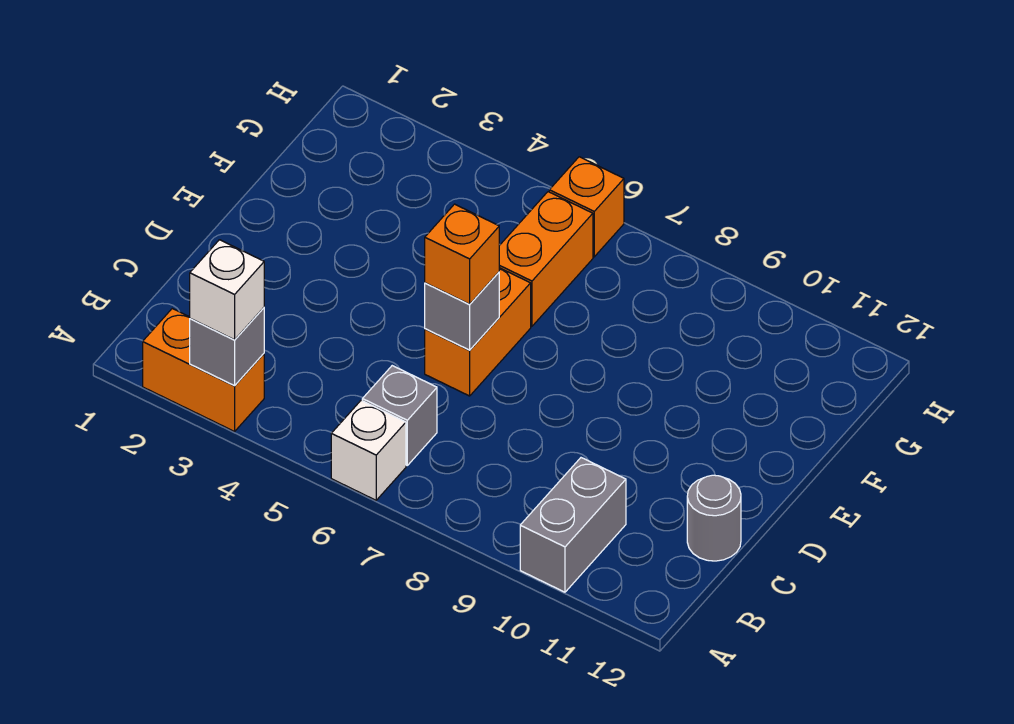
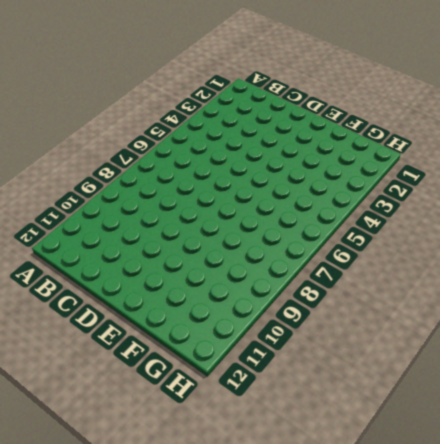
none -> orange 1x2 brick [143,309,264,431]
none -> white 1x1 brick [331,400,406,500]
none -> grey 1x2 brick [520,458,626,592]

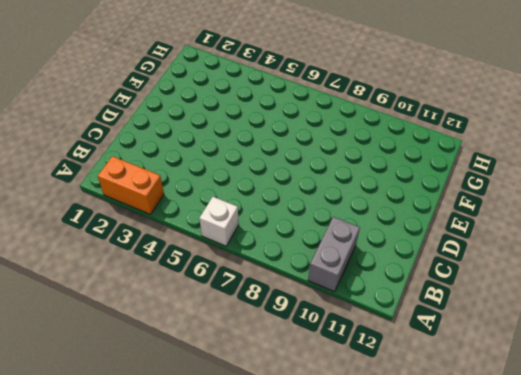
none -> grey 1x1 brick [362,366,437,465]
none -> grey 1x1 round brick [687,475,741,561]
none -> orange 1x2 brick [425,268,531,396]

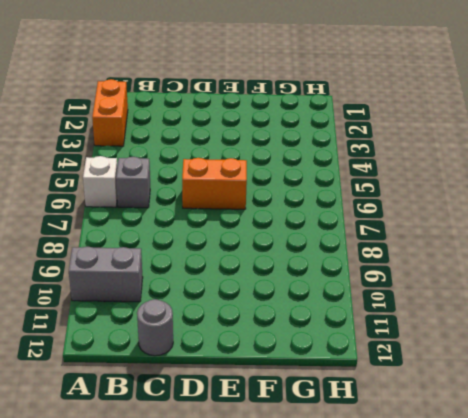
none -> orange 1x2 brick [499,192,593,326]
none -> orange 1x1 brick [549,157,624,257]
none -> grey 1x1 brick [190,308,264,386]

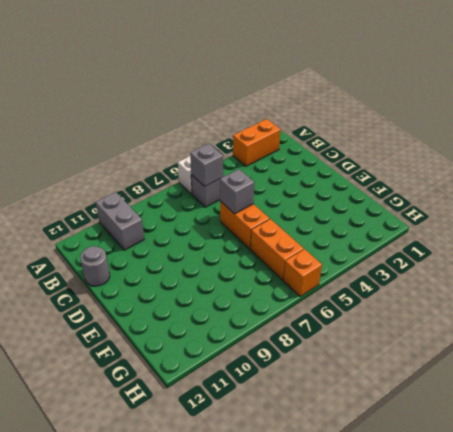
grey 1x1 brick [190,144,223,186] -> grey 1x1 brick moved to [190,308,264,386]
none -> white 1x1 brick [190,240,264,340]
none -> orange 1x1 brick [425,204,499,304]

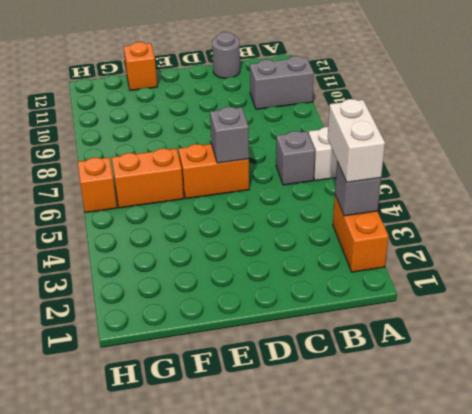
white 1x2 brick [328,99,385,182] -> white 1x1 brick [190,240,264,340]
orange 1x1 brick [124,42,157,91] -> orange 1x1 brick moved to [425,204,499,304]

